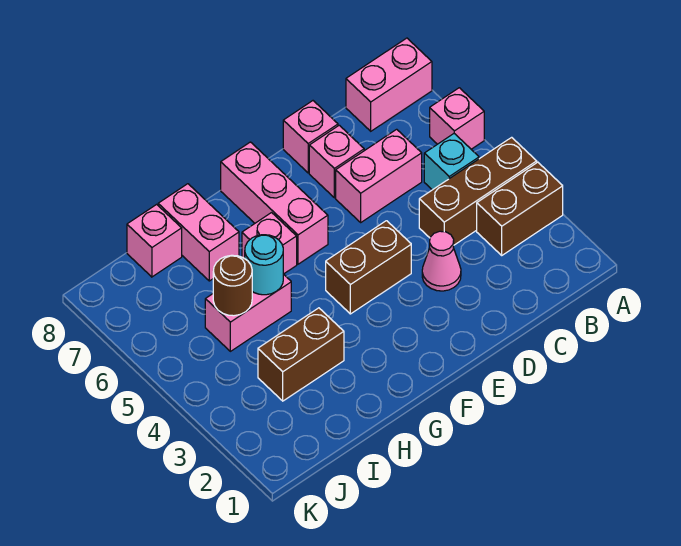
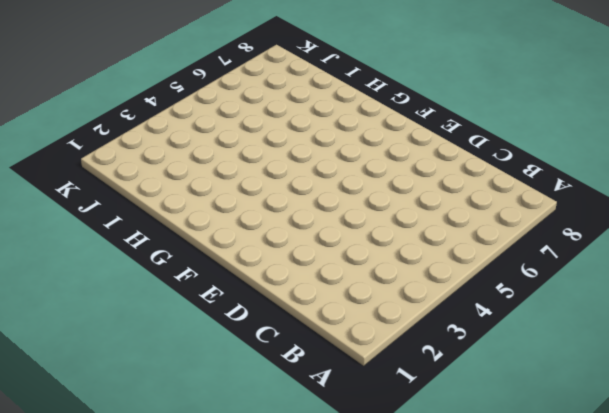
none -> brown 1x2 brick [477,162,563,255]
none -> brown 1x3 brick [419,137,537,245]
none -> pink 1x1 brick [430,88,484,149]

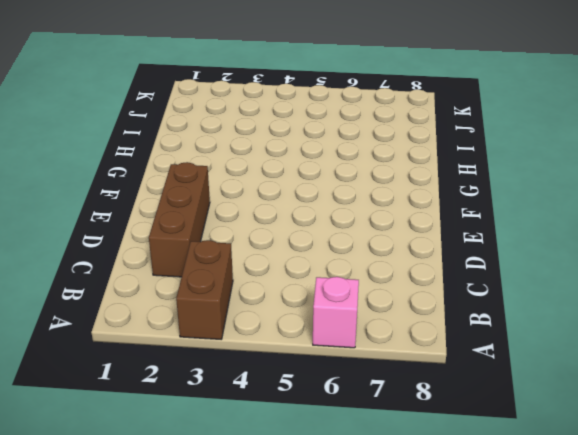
brown 1x3 brick [149,162,210,277] -> brown 1x3 brick moved to [419,137,537,245]
none -> pink 1x2 brick [346,38,432,131]
none -> cyan 1x1 brick [424,134,479,190]
none -> pink 1x2 brick [336,129,422,222]

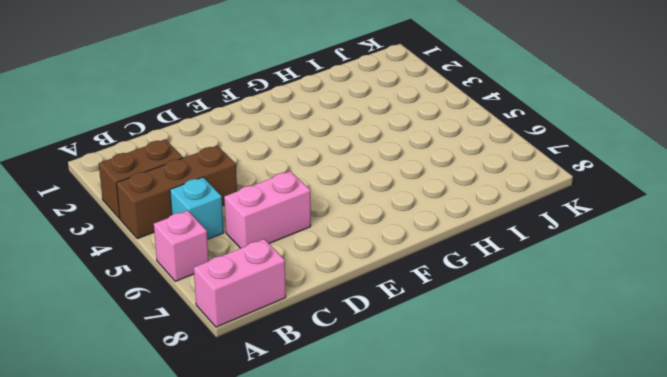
none -> pink 1x1 cone [422,231,461,291]
none -> pink 1x1 brick [309,125,364,198]
none -> pink 1x1 brick [283,101,338,173]

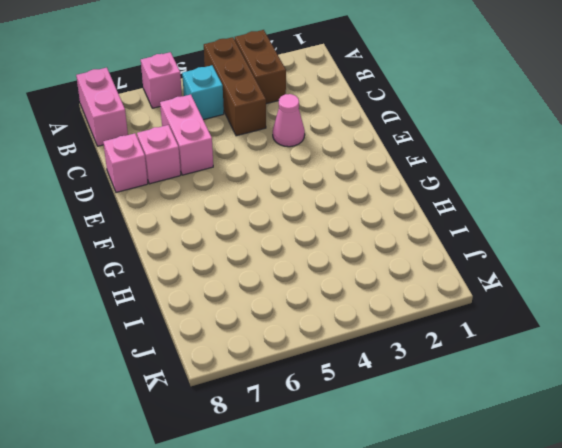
none -> brown 1x2 brick [326,221,411,314]
none -> pink 1x3 brick [221,142,328,264]
none -> pink 1x1 brick [242,213,297,274]

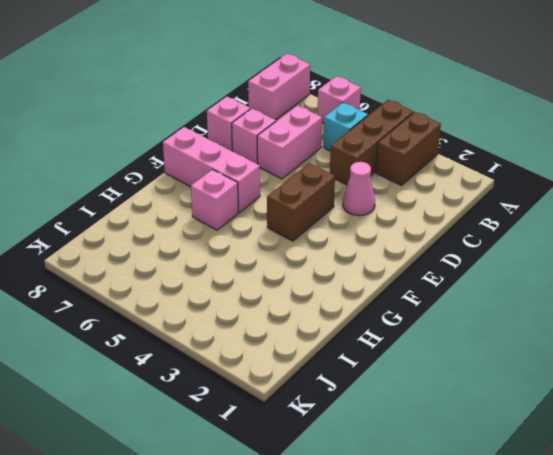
none -> brown 1x2 brick [258,308,344,401]
none -> pink 1x2 brick [205,274,291,351]
none -> pink 1x2 brick [158,184,239,281]

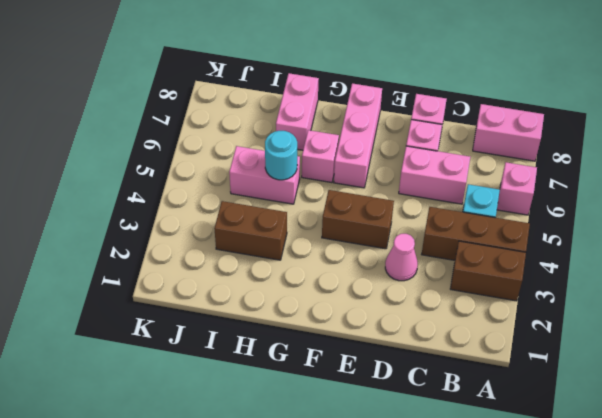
none -> pink 1x1 brick [127,204,182,277]
none -> brown 1x1 round brick [213,255,252,316]

